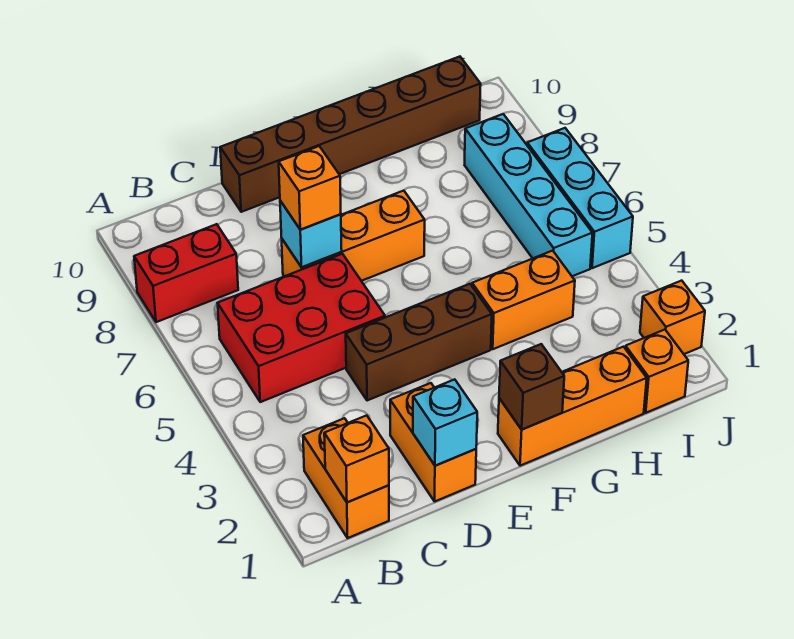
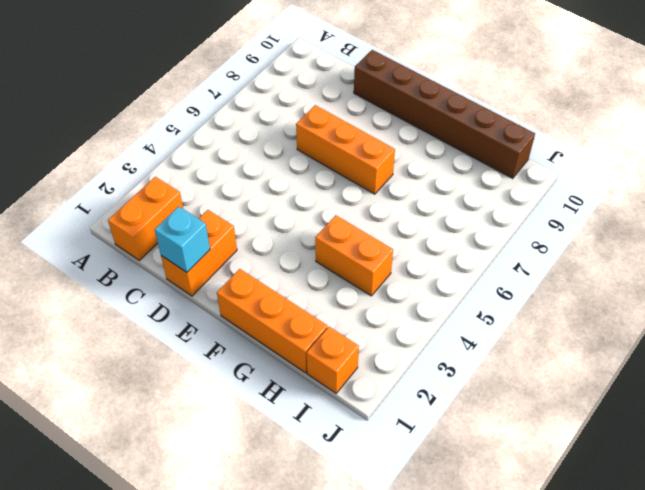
none -> red 1x2 brick [134,224,238,322]
none -> red 2x3 brick [218,254,385,402]
none -> brown 1x3 brick [346,284,492,401]

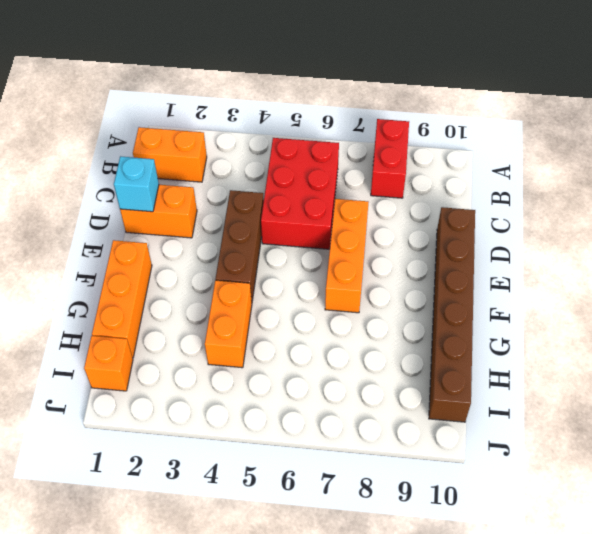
none -> cyan 1x4 brick [465,114,592,276]
none -> orange 1x1 brick [640,281,705,354]
none -> cyan 1x3 brick [527,128,633,268]

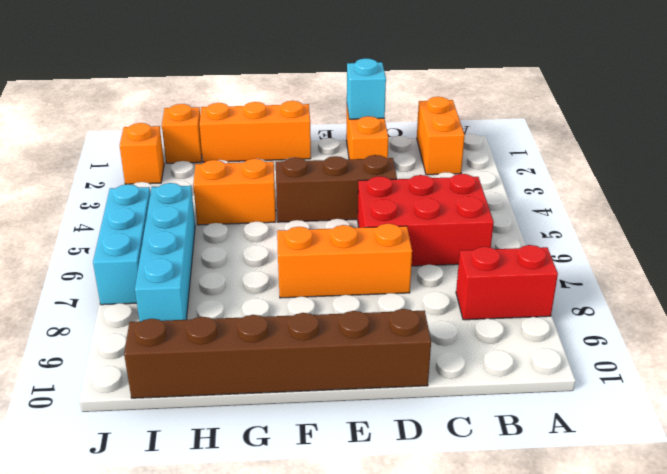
none -> orange 1x1 brick [324,415,389,502]
none -> cyan 1x1 brick [280,201,342,267]
none -> brown 1x1 brick [499,344,564,429]

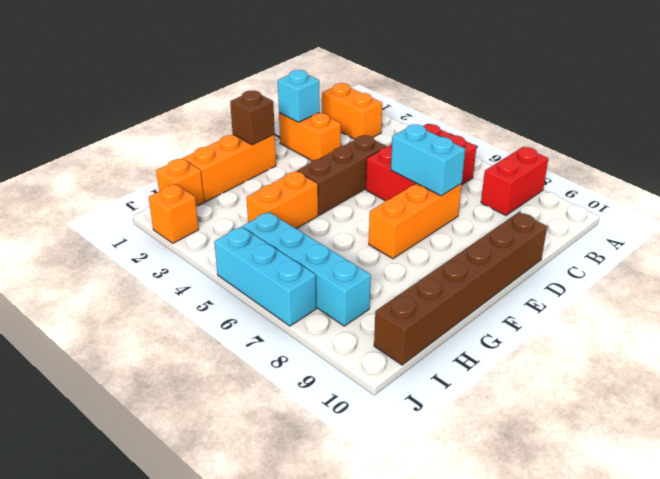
cyan 1x2 brick [391,125,465,196] -> cyan 1x1 brick [280,201,342,267]
none -> orange 1x1 brick [324,415,389,502]
none -> orange 1x1 brick [279,146,341,230]

